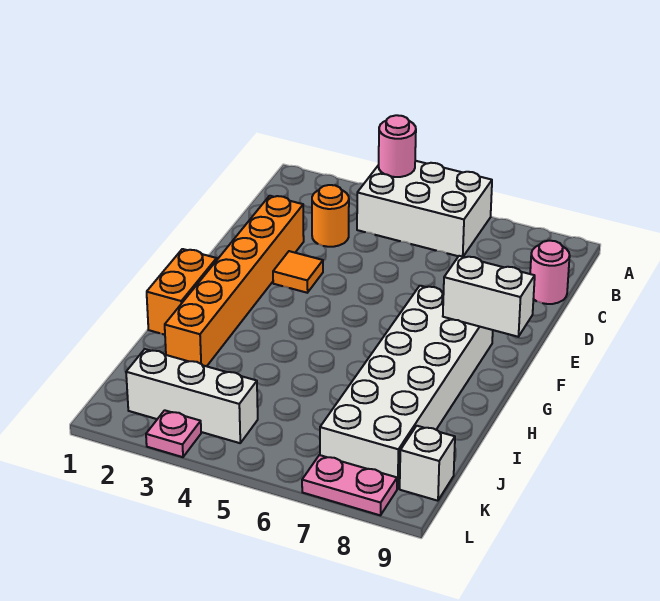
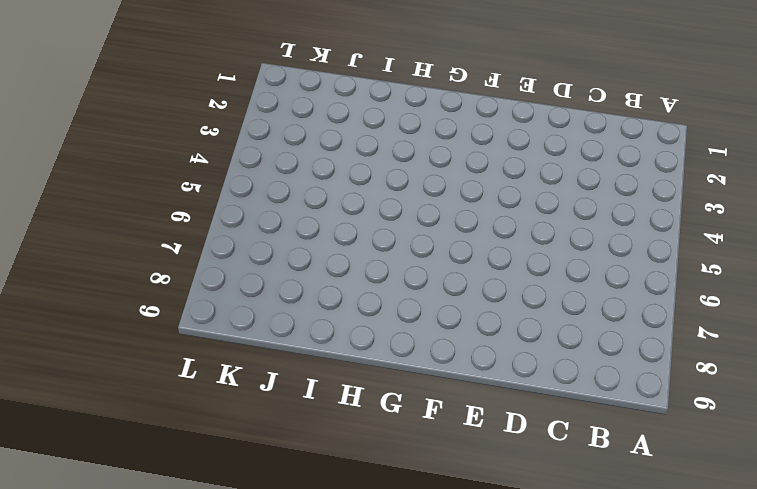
none -> white 2x3 brick [357,161,492,257]
none -> orange 1x1 round brick [312,185,349,247]
none -> pink 1x1 round brick [530,241,570,304]

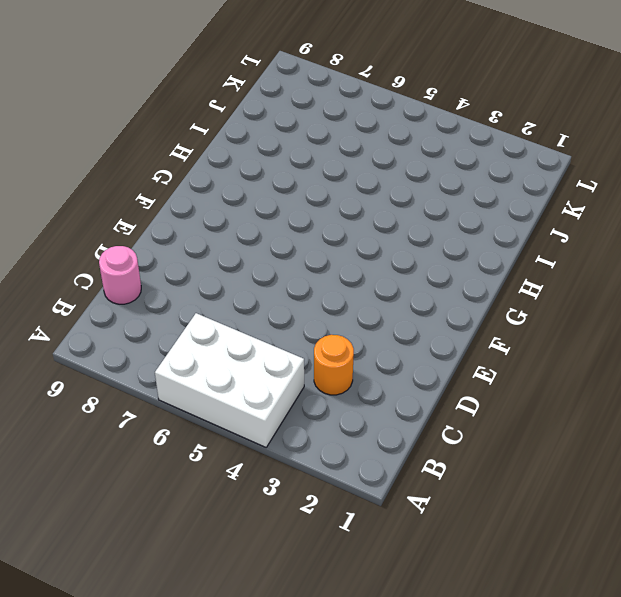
none -> orange 1x6 brick [165,196,304,366]
none -> orange 1x1 tile [273,251,323,293]
none -> white 2x6 brick [320,286,493,489]

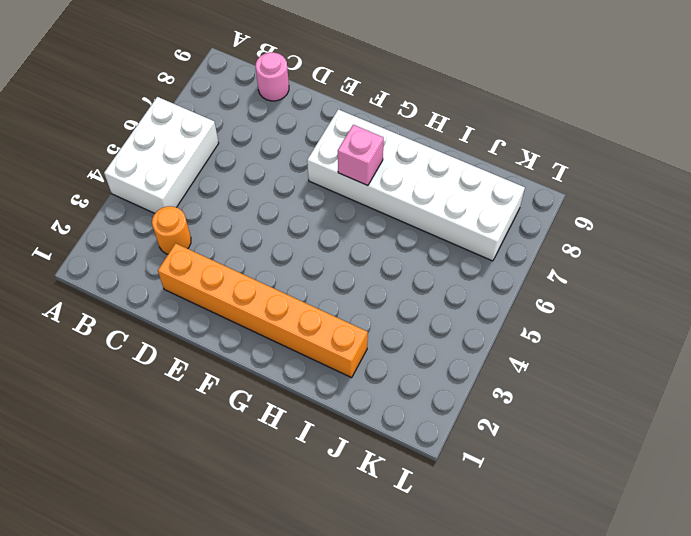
pink 1x1 brick [338,125,384,186] -> none
none -> orange 1x1 tile [273,251,323,293]
none -> orange 1x2 brick [147,249,217,335]
none -> white 1x3 brick [126,349,258,443]

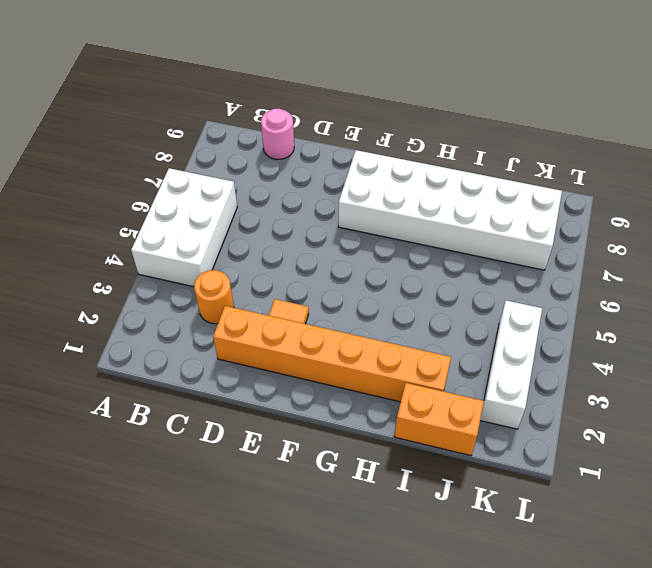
orange 1x2 brick [394,383,484,456] -> orange 1x2 brick moved to [147,249,217,335]
none -> white 1x1 brick [400,426,455,501]
none -> pink 1x1 plate [146,410,201,457]
none -> pink 1x2 plate [302,455,397,515]

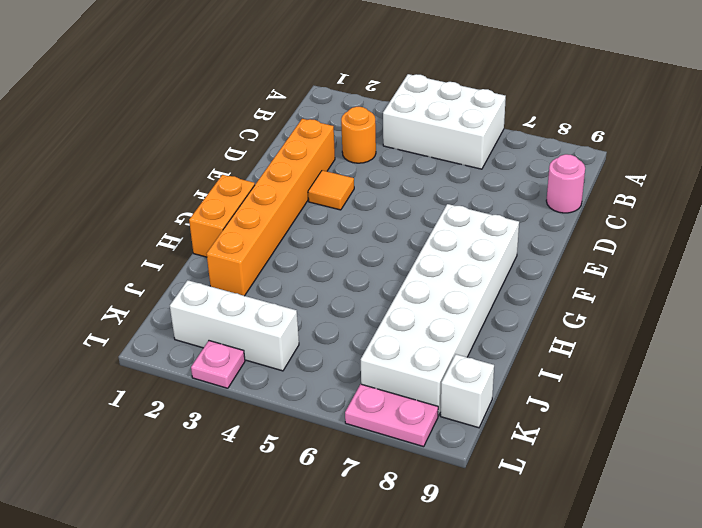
none -> pink 1x1 round brick [379,115,416,177]
none -> white 1x2 brick [443,256,535,337]

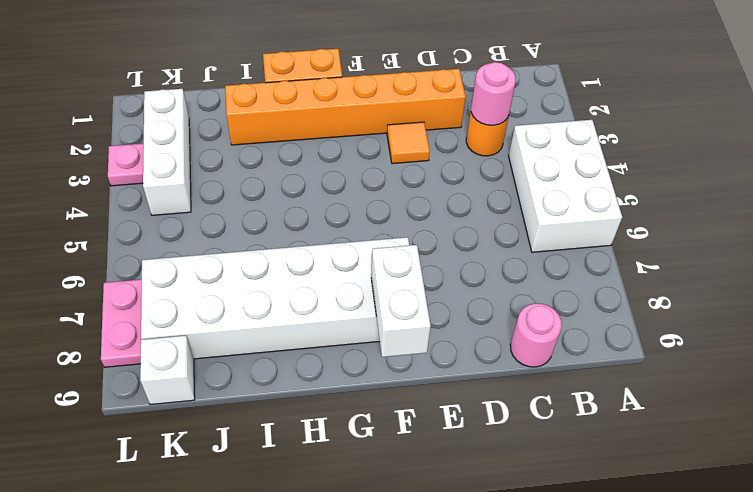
pink 1x1 round brick [471,62,516,125] -> pink 1x1 round brick moved to [379,115,416,177]

